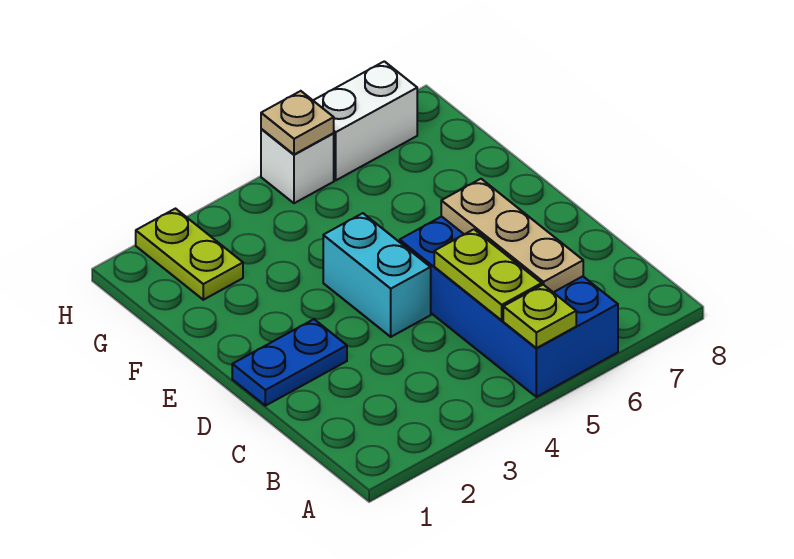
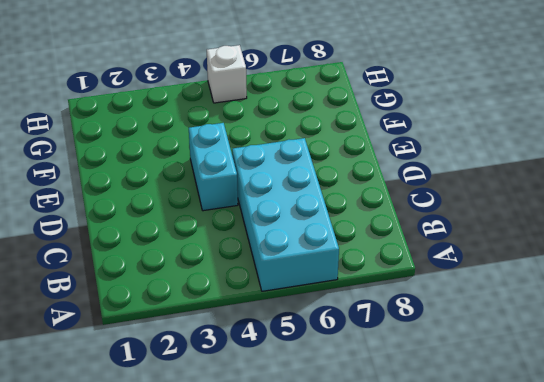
cyan 2x4 brick [232,138,339,291] -> blue 2x4 brick [400,217,618,397]
none -> blue 1x2 plate [232,319,347,406]
none -> lime 1x2 plate [136,209,243,300]

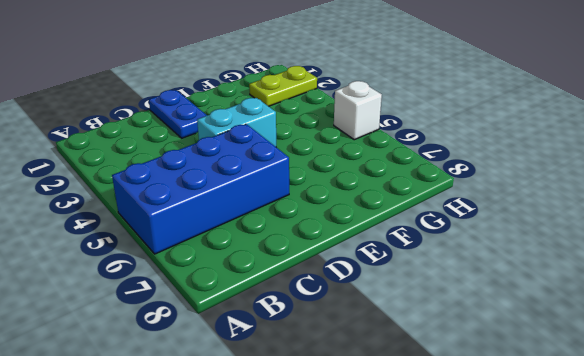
none -> white 1x2 brick [313,61,417,180]
none -> lime 1x1 plate [503,285,576,348]

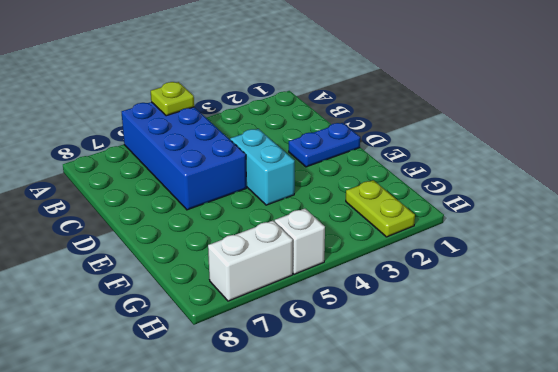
none -> lime 1x2 plate [434,229,542,320]
none -> tan 1x3 plate [441,179,583,292]

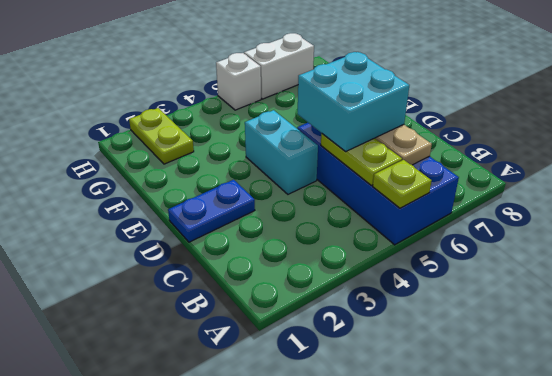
cyan 2x2 brick [298,52,409,152] -> none
none -> tan 1x1 plate [261,91,334,154]

